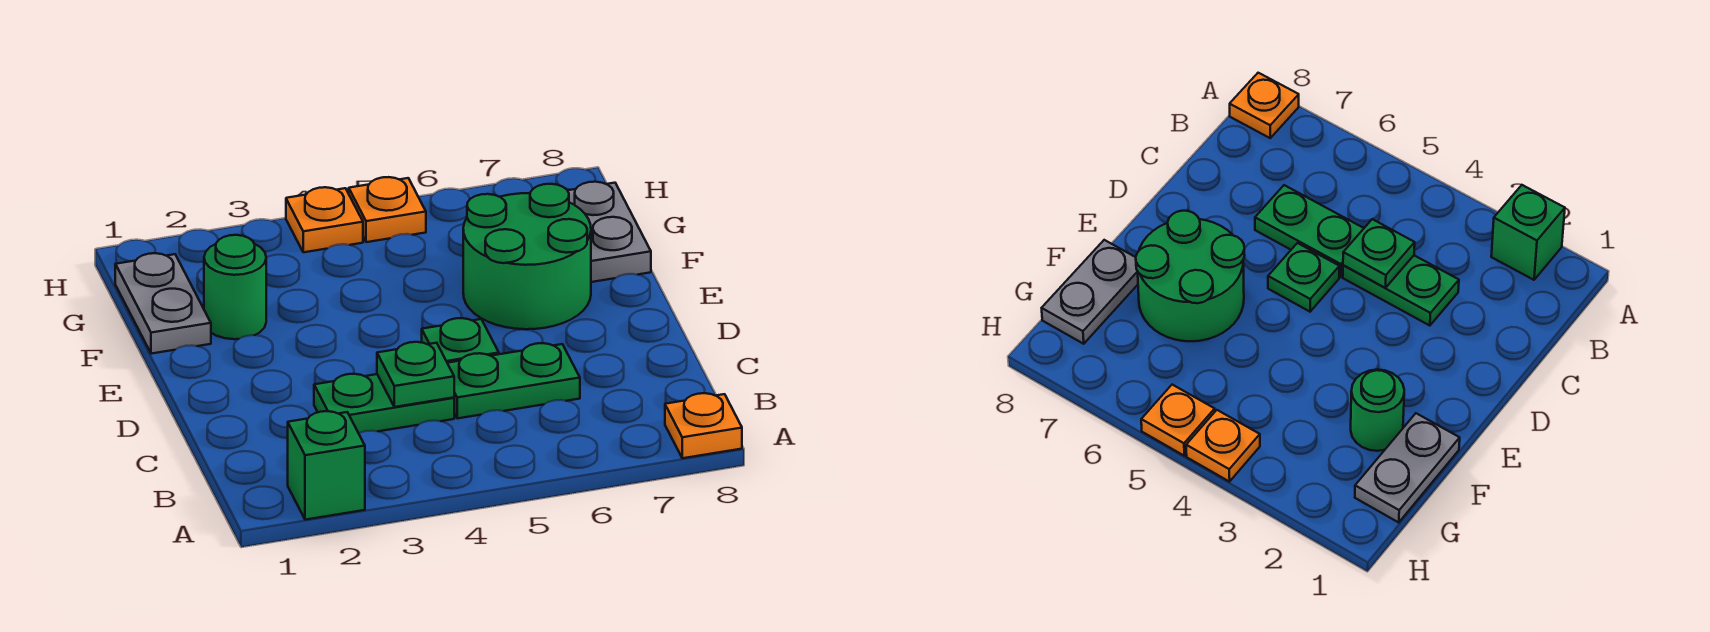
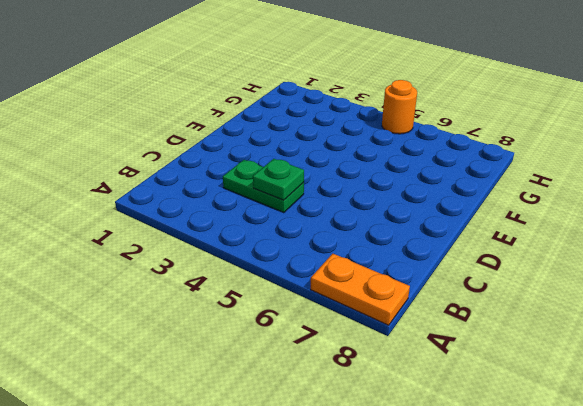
orange 1x2 plate [311,254,410,325] -> orange 1x1 plate [665,393,742,458]
orange 1x1 round brick [382,80,417,134] -> orange 1x1 plate [349,177,426,242]
none -> green 1x1 brick [288,411,365,520]
none -> green 1x2 plate [448,343,580,418]
none -> green 1x1 plate [422,318,499,363]

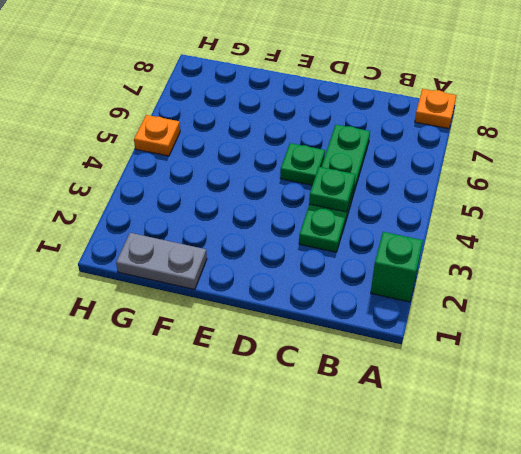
none -> green 2x2 round brick [463,184,591,329]
none -> green 1x1 round brick [204,235,266,339]
none -> grey 1x2 plate [568,182,651,282]

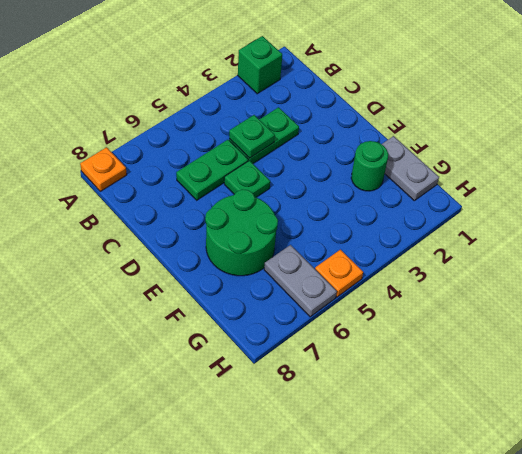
grey 1x2 plate [264,245,337,317] -> grey 1x2 plate moved to [568,182,651,282]
none -> orange 1x1 plate [286,187,363,252]

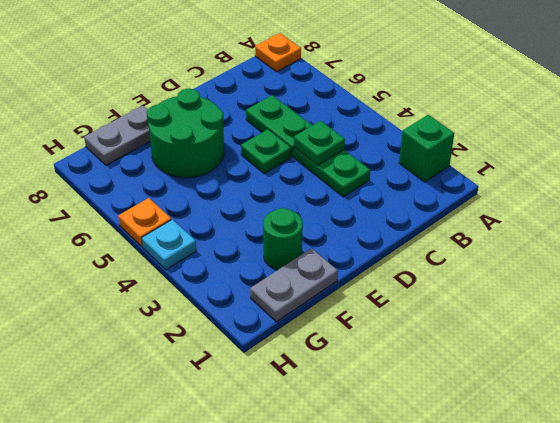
cyan 1x1 plate [142,219,196,270] -> orange 1x1 plate [286,187,363,252]

